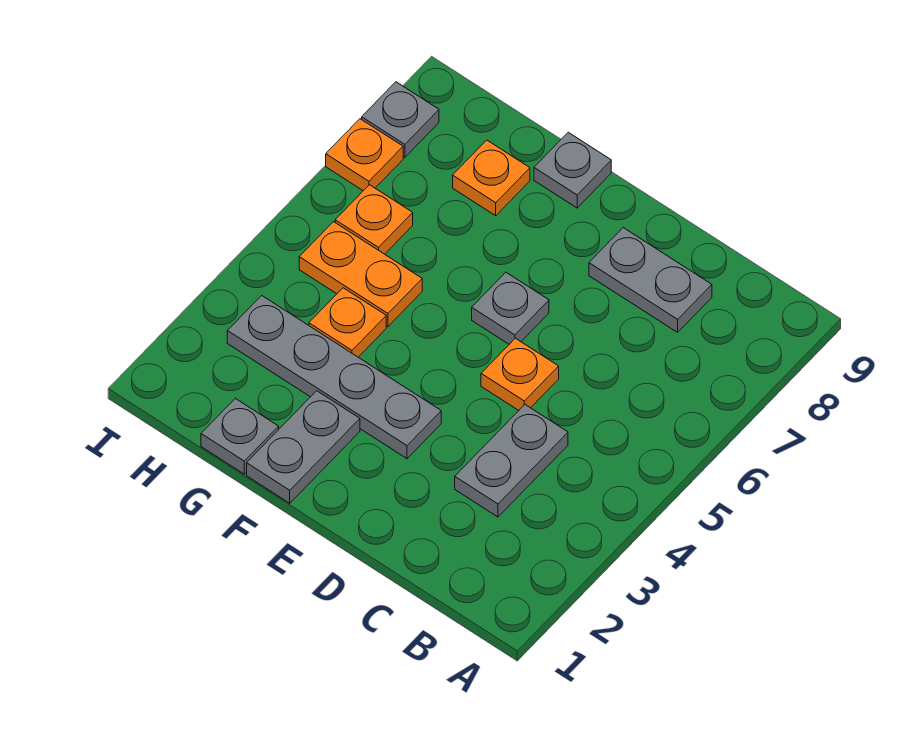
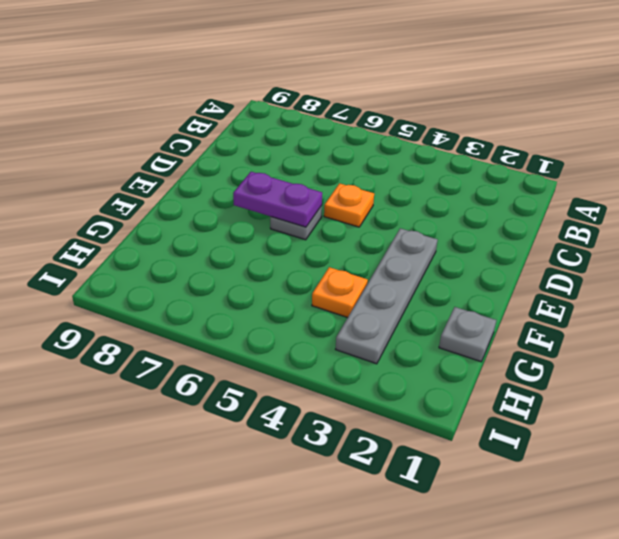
purple 1x2 plate [233,172,322,227] -> none
none -> grey 1x2 plate [455,405,568,517]
none -> grey 1x2 plate [589,228,712,332]
none -> grey 1x2 plate [247,391,360,503]

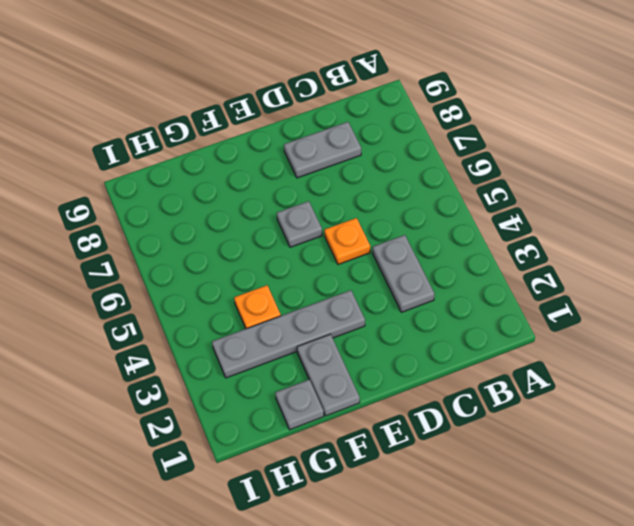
none -> grey 1x1 plate [534,132,611,208]
none -> orange 1x2 plate [299,222,422,326]
none -> orange 1x1 plate [453,140,530,216]

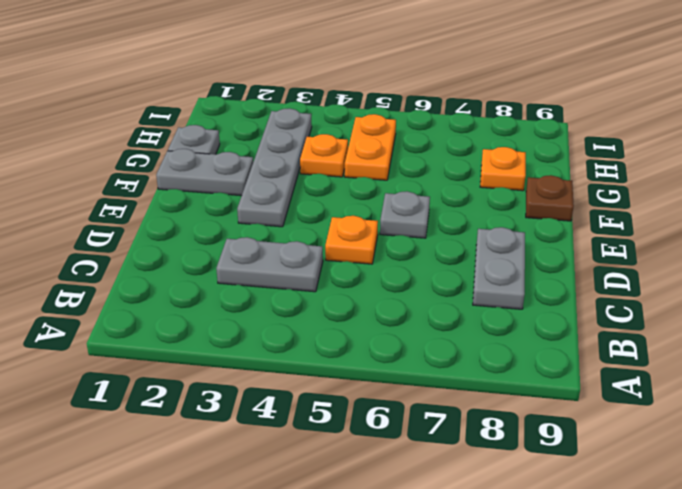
brown 1x1 plate [526,175,574,221] -> grey 1x1 plate [534,132,611,208]
none -> orange 1x1 plate [335,185,413,254]
none -> orange 1x1 plate [326,119,403,191]
none -> grey 1x1 plate [362,82,439,157]

